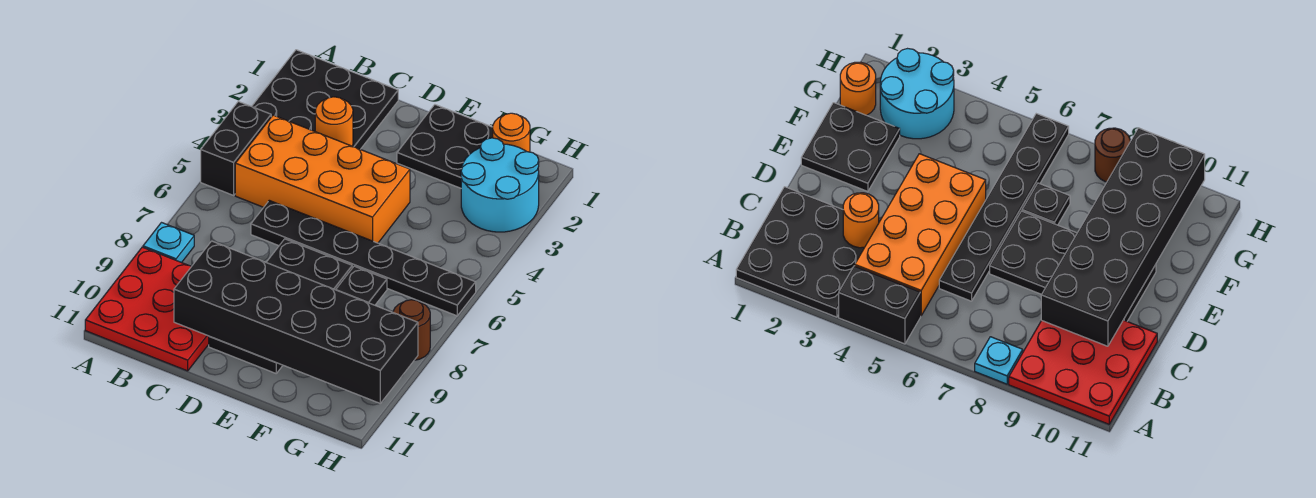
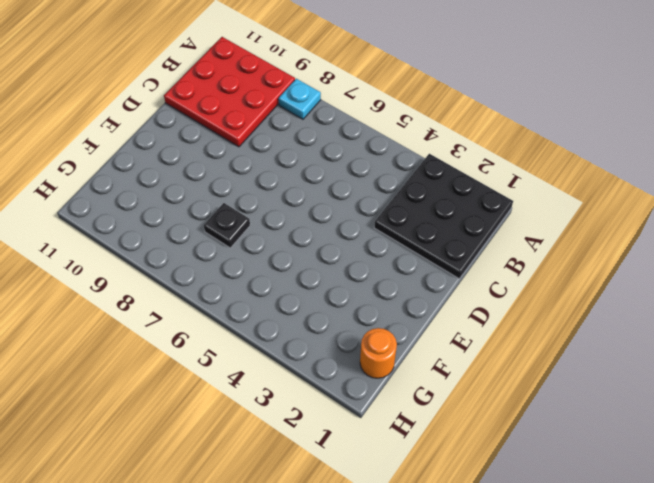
none -> black 1x2 brick [201,101,271,195]
none -> orange 2x4 brick [235,115,410,243]
none -> black 1x6 plate [251,200,476,316]

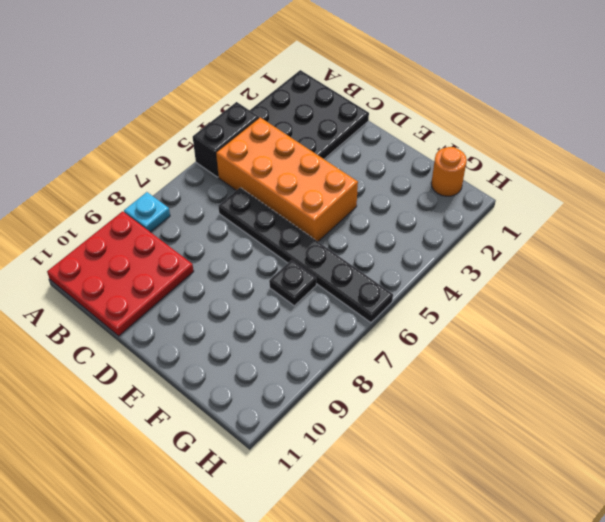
none -> black 2x4 plate [209,239,352,373]
none -> black 2x2 plate [397,105,493,188]
none -> cyan 2x2 round brick [461,138,539,232]

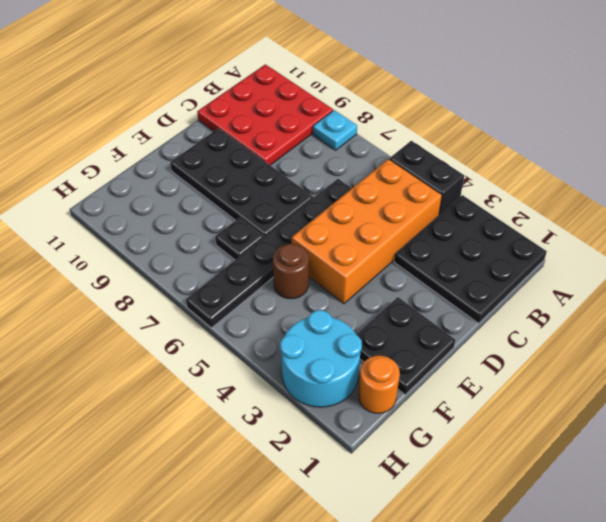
brown 1x1 round brick [273,244,309,299] -> brown 1x1 round brick moved to [393,300,430,360]
none -> orange 1x1 round brick [315,97,353,146]
none -> black 2x6 brick [174,241,418,403]

